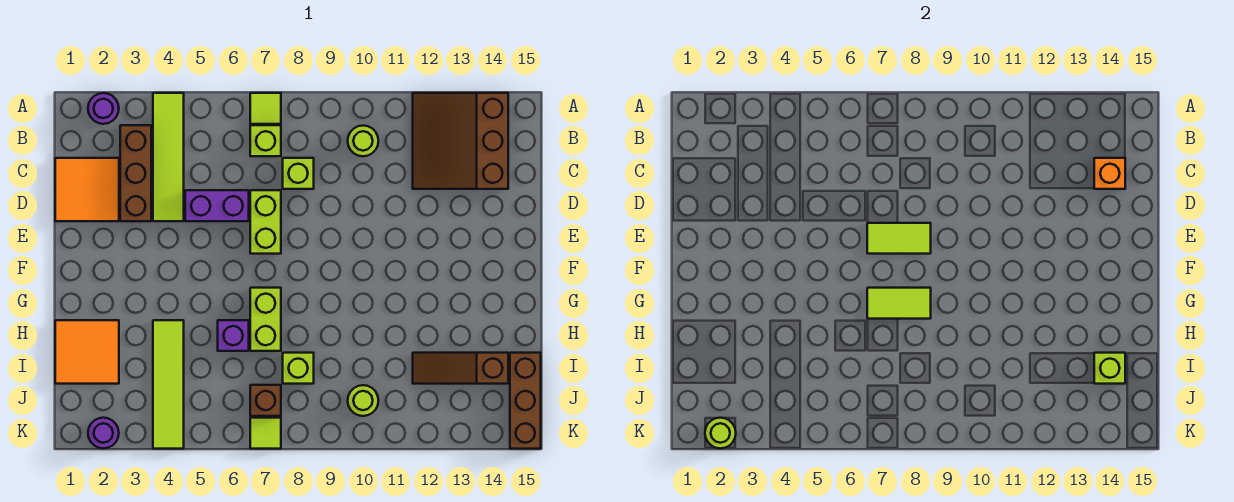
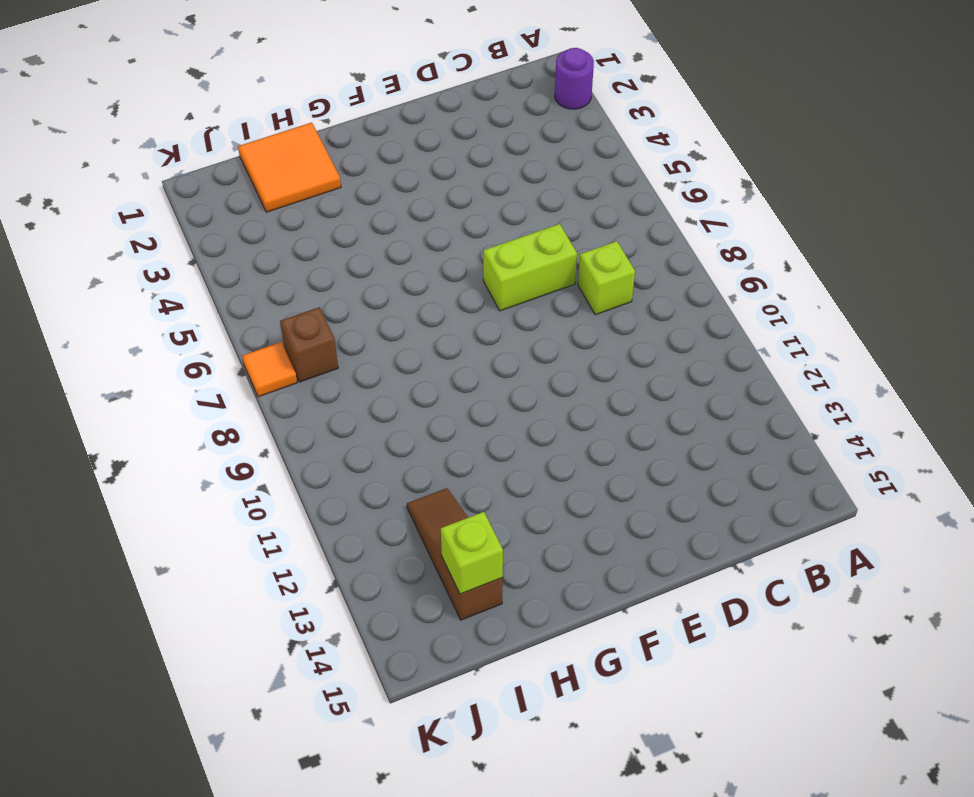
orange 1x1 tile [242,342,297,397] -> lime 1x1 tile [250,418,281,449]
none -> lime 1x4 tile [153,93,184,221]
none -> lime 1x1 tile [250,93,281,124]
none -> brown 3x3 slope [413,93,508,189]

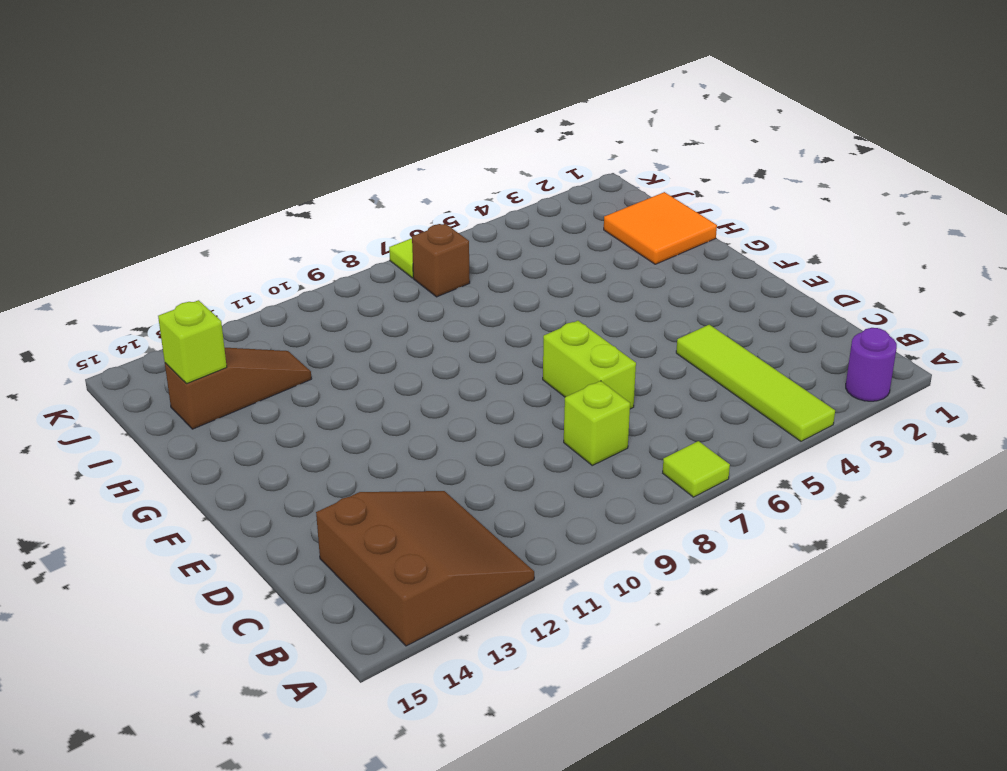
none -> brown 1x3 brick [120,125,151,221]
none -> lime 1x1 brick [250,125,281,156]
none -> lime 1x1 round brick [348,126,378,156]

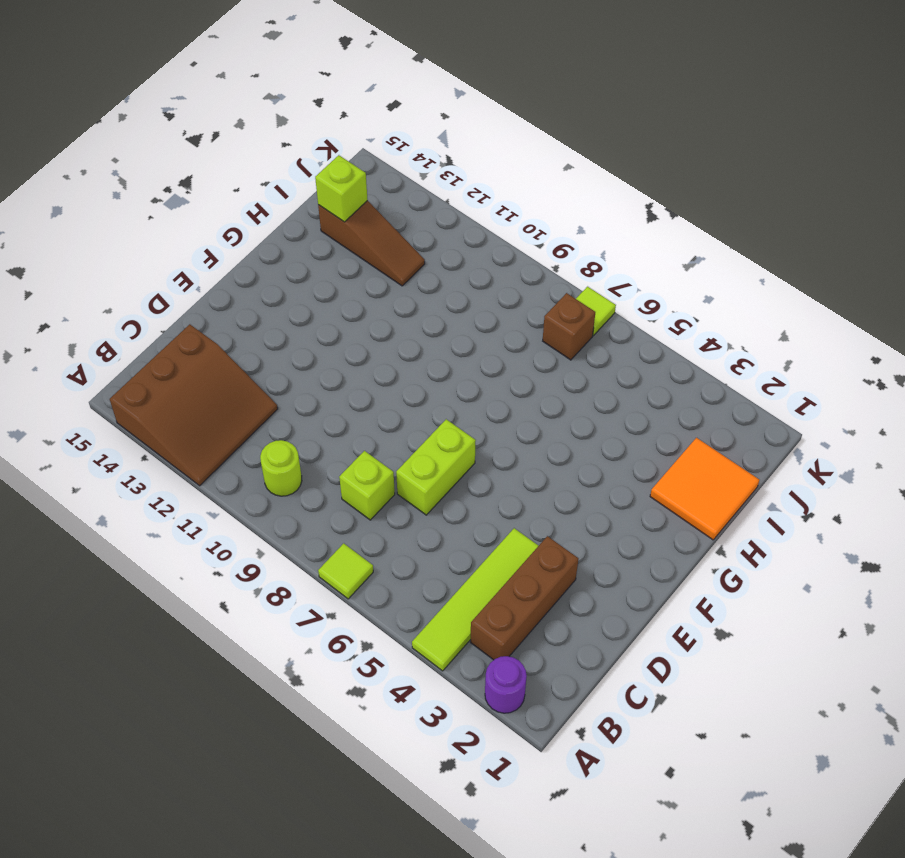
none -> lime 1x1 brick [250,125,281,156]
none -> orange 2x2 tile [55,158,119,221]
none -> purple 1x2 brick [185,190,249,221]

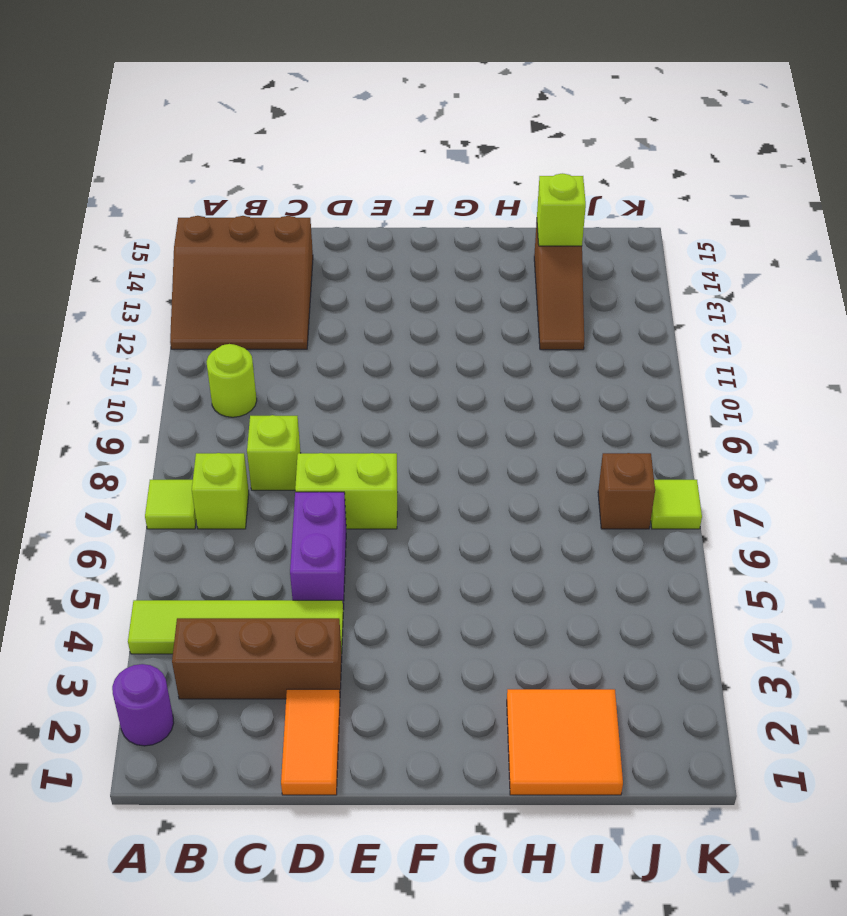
orange 1x2 tile [281,689,340,795] -> orange 2x2 tile [55,158,119,221]
none -> lime 1x2 brick [250,288,281,351]
none -> lime 1x4 tile [153,320,184,449]
none -> purple 1x1 brick [218,320,249,351]

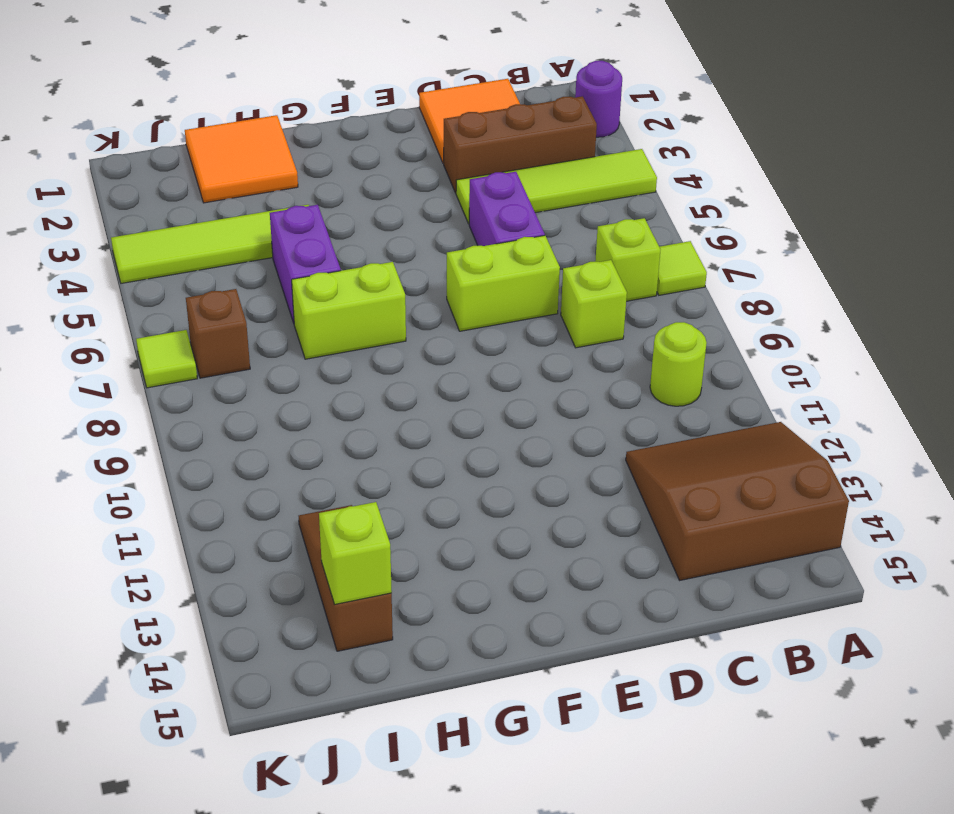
purple 1x2 brick [270,205,341,323] -> purple 1x1 brick [218,320,249,351]
none -> lime 1x1 brick [283,353,314,384]
none -> brown 1x3 brick [510,353,541,449]
none -> lime 1x1 round brick [348,385,378,416]

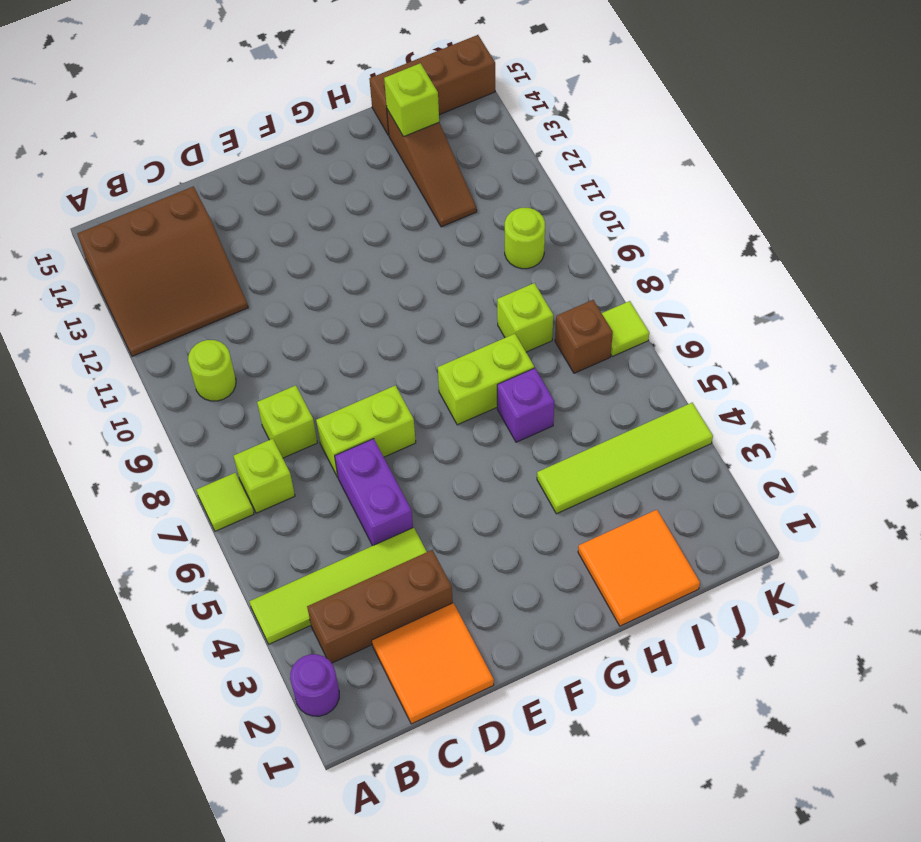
none -> purple 1x1 round brick [88,418,119,448]
none -> orange 1x1 brick [1094,158,1125,189]
none -> lime 1x2 tile [867,223,931,254]

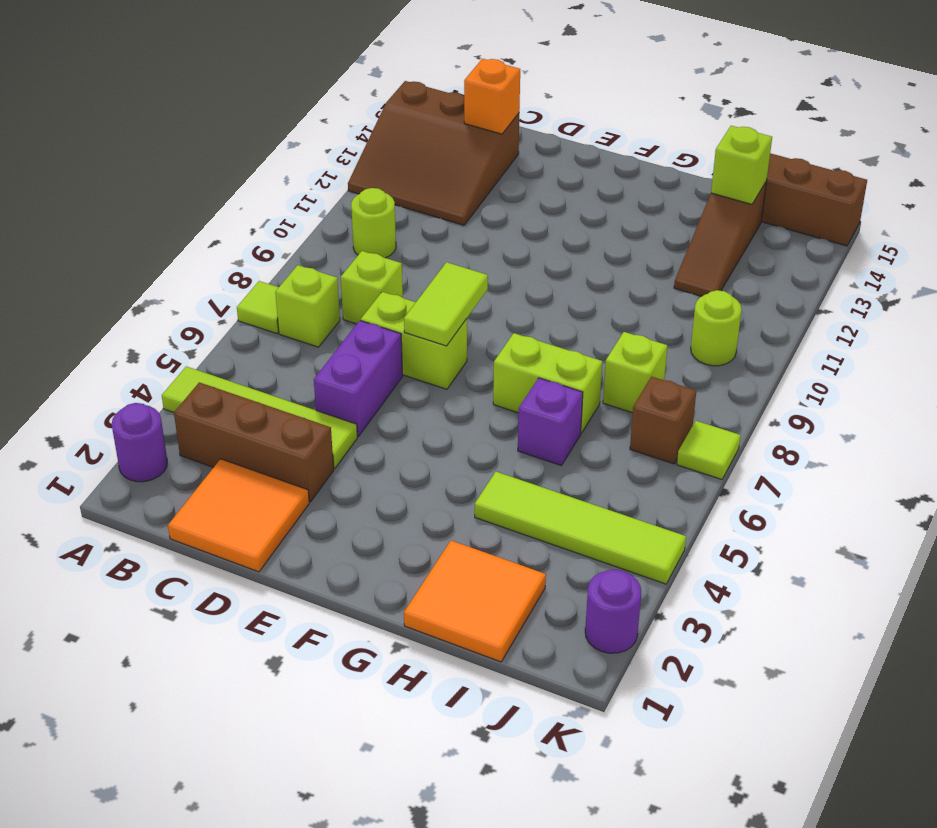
none -> lime 1x2 tile [867,288,931,319]
none -> lime 1x1 round brick [705,418,736,448]

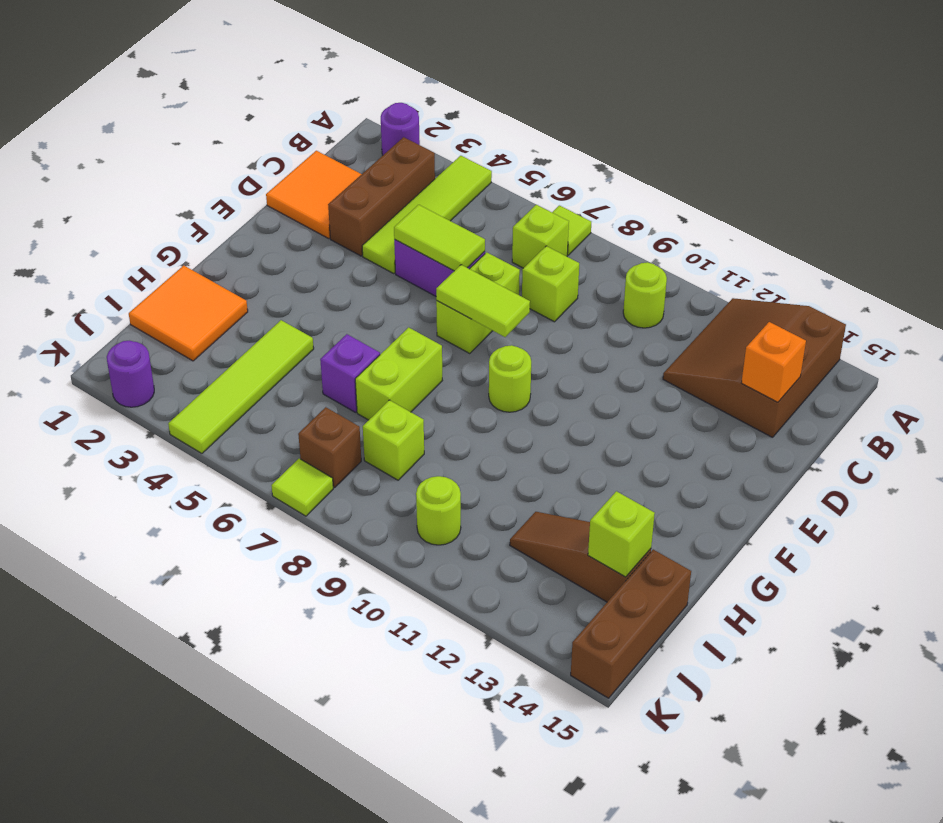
lime 1x2 tile [394,205,485,271] -> lime 1x2 tile moved to [867,288,931,319]
lime 1x1 round brick [489,345,531,412] -> lime 1x1 round brick moved to [705,418,736,448]

